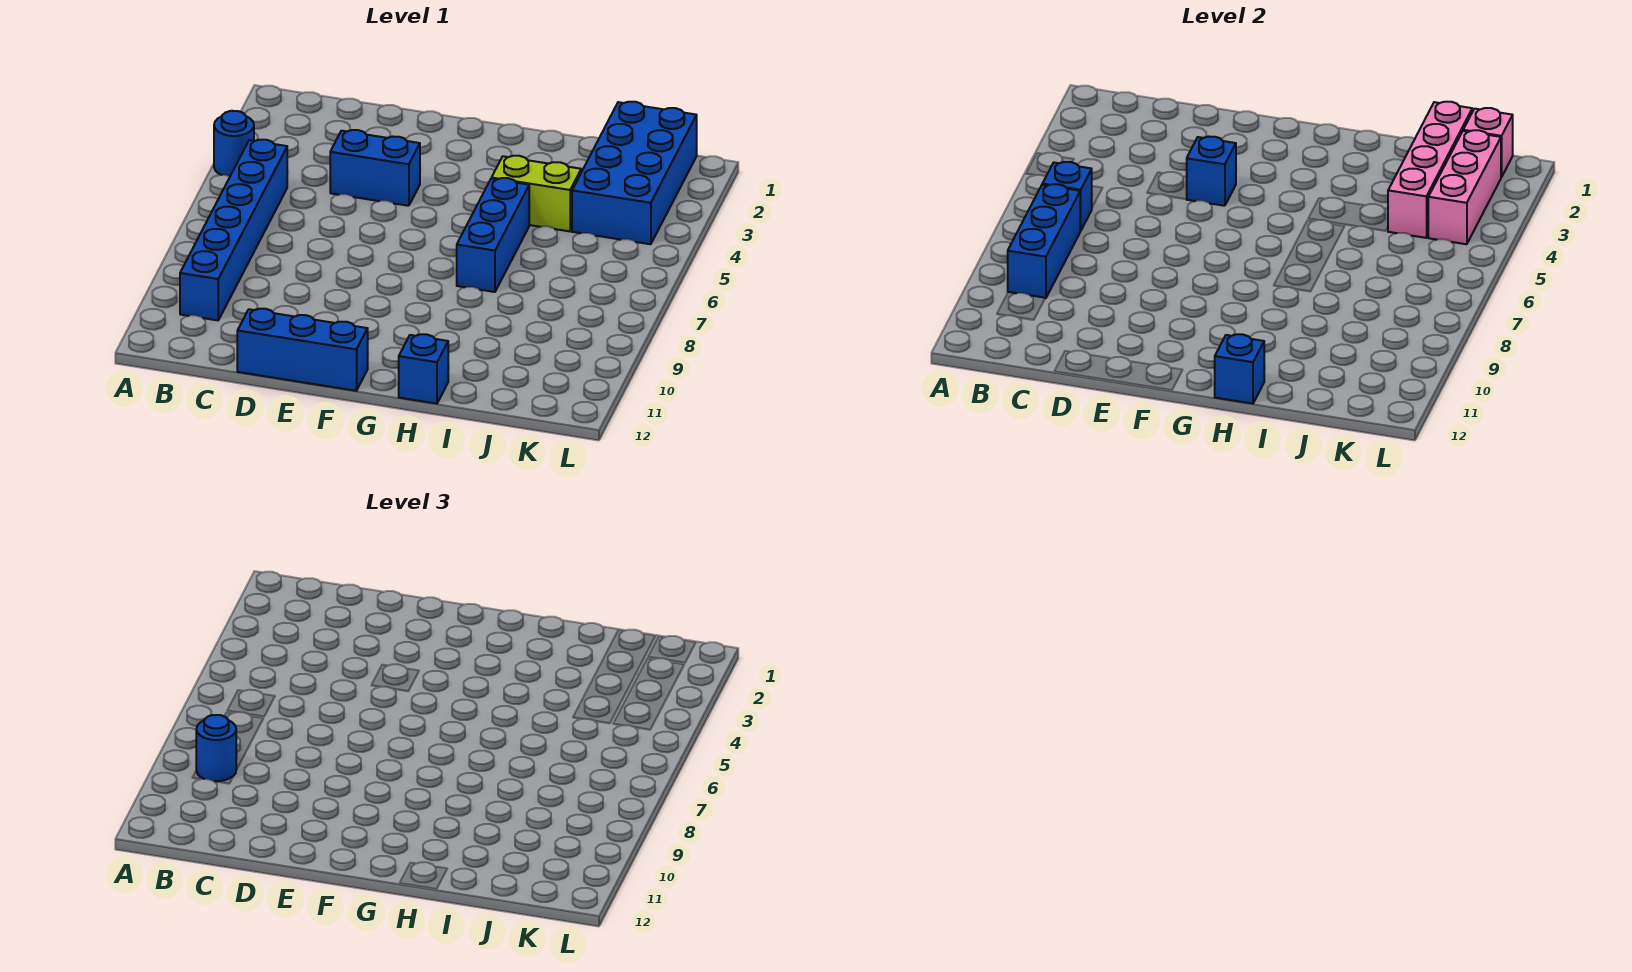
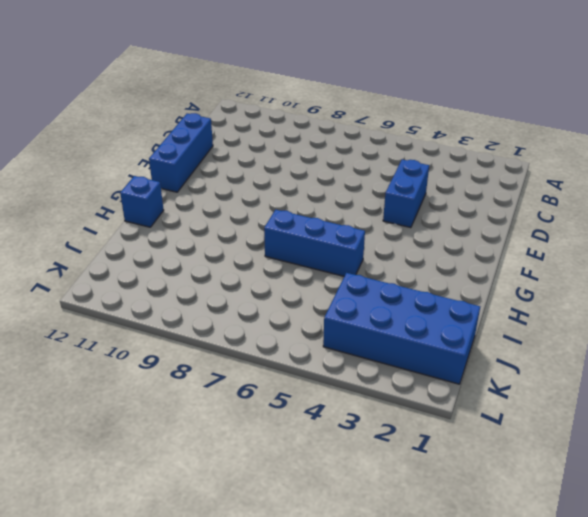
none -> blue 1x1 round brick [214,111,254,176]
none -> blue 1x6 brick [180,140,287,320]
none -> lime 1x2 brick [492,156,581,231]

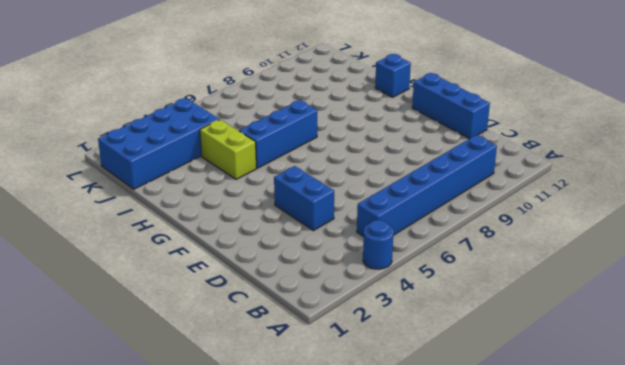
none -> blue 1x1 brick [1042,162,1092,231]
none -> blue 1x3 brick [1008,184,1080,298]
none -> blue 1x1 brick [1187,136,1236,206]

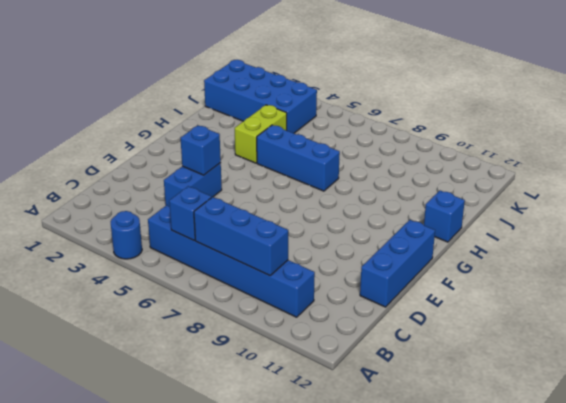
none -> blue 1x1 brick [1215,334,1264,404]
none -> pink 1x4 brick [1388,102,1472,238]
none -> pink 1x1 brick [1463,108,1513,177]

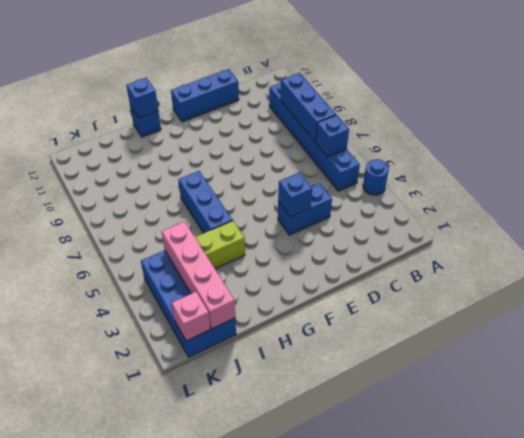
none -> pink 1x3 brick [1428,130,1501,244]
none -> blue 1x1 round brick [196,715,236,781]

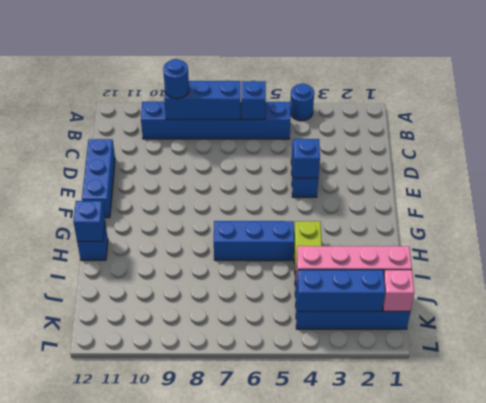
blue 1x3 brick [297,270,385,311] -> pink 1x3 brick [1428,130,1501,244]

